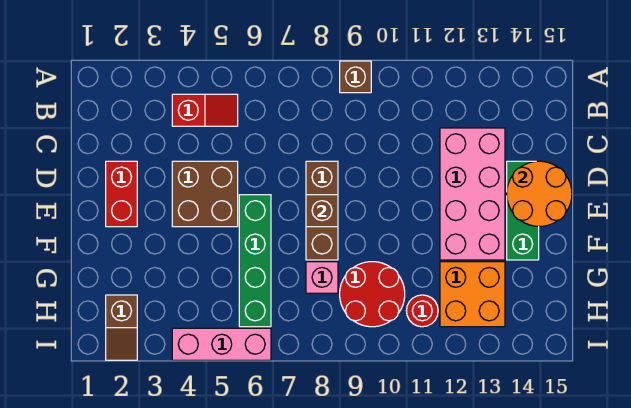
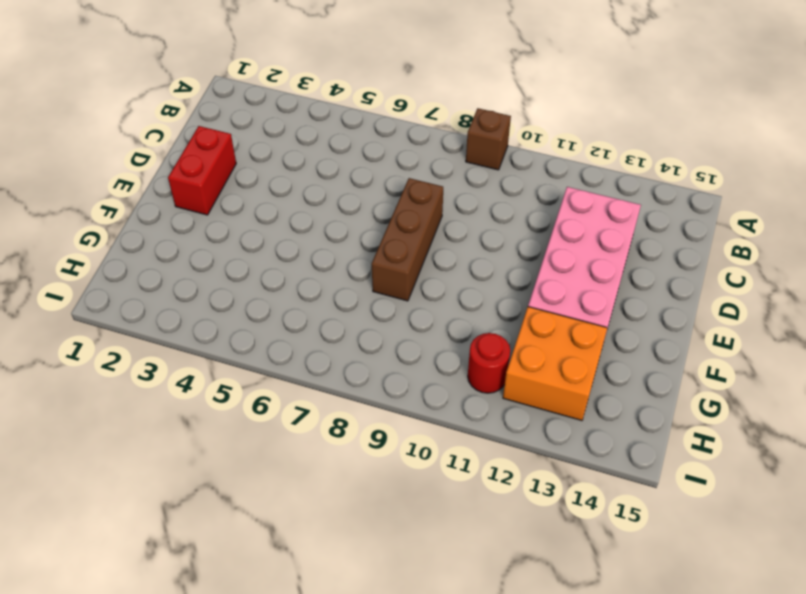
none -> red 1x2 slope [172,94,238,126]
none -> brown 2x2 brick [172,161,238,227]
none -> green 1x3 brick [507,161,539,260]

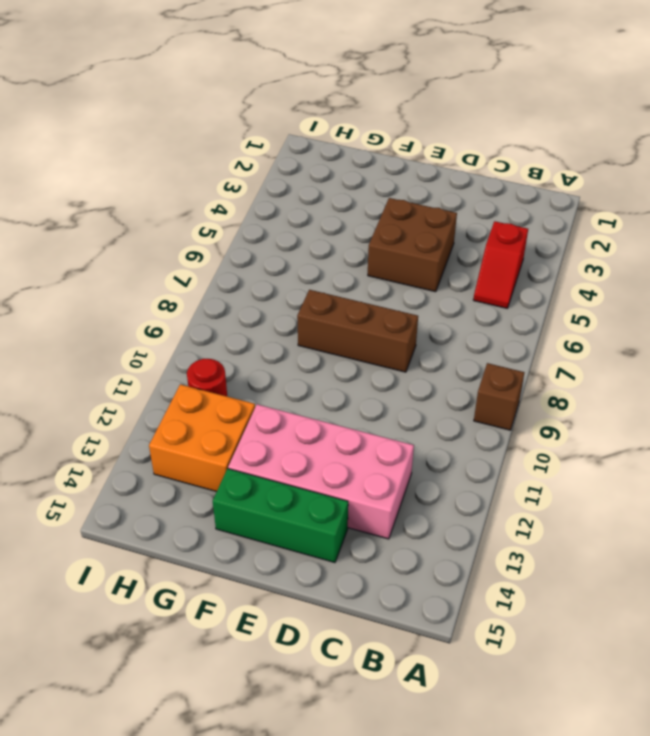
none -> red 1x2 brick [106,161,137,227]
none -> green 1x4 brick [239,195,271,327]
none -> pink 1x1 brick [306,262,338,293]

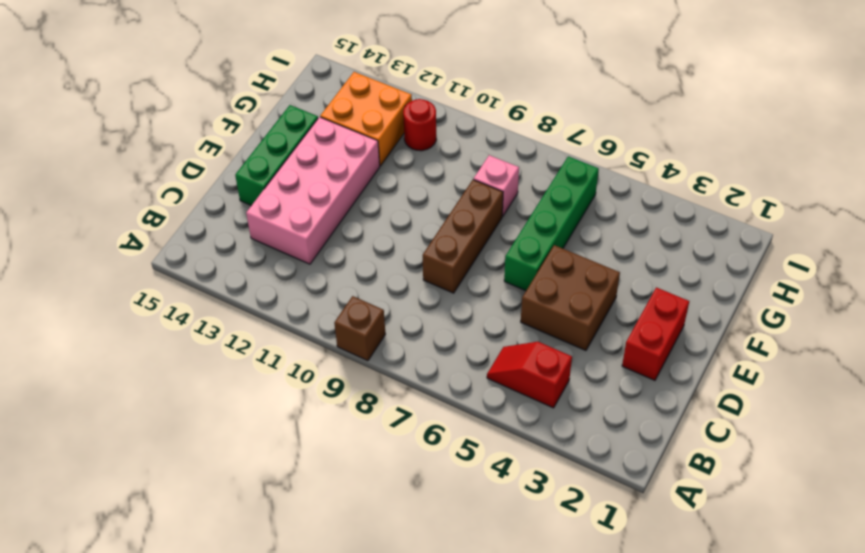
none -> red 2x2 round brick [340,262,405,327]
none -> brown 1x2 slope [106,295,137,360]
none -> pink 1x3 brick [172,328,271,360]

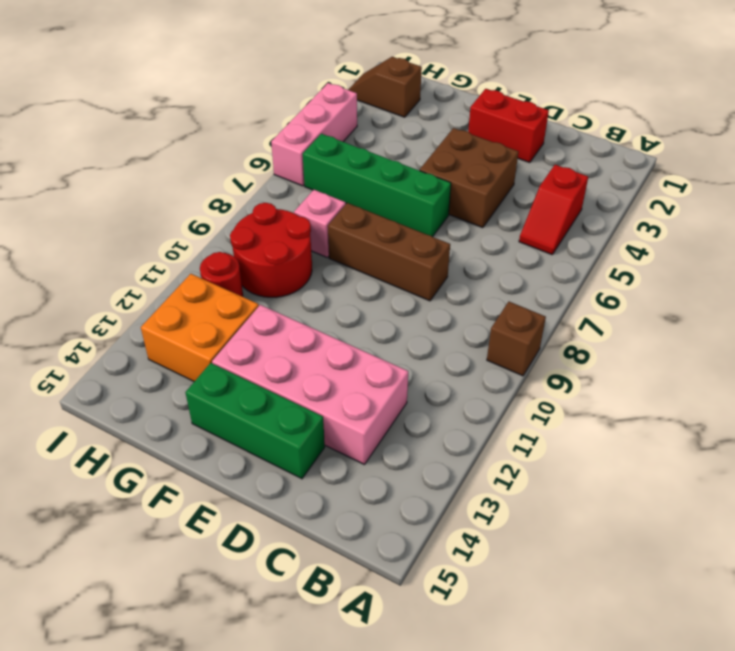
none -> orange 2x2 round brick [507,161,572,226]
none -> brown 1x1 brick [306,195,338,227]

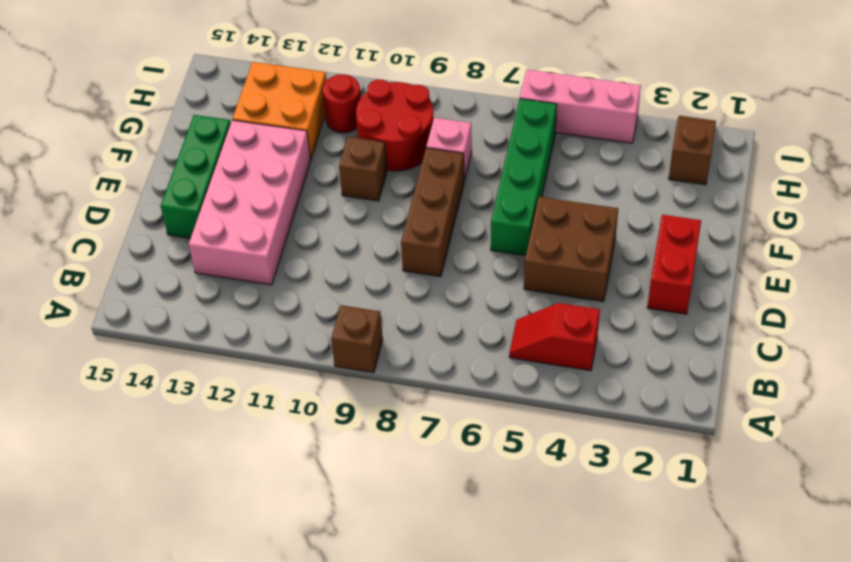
brown 1x1 brick [339,137,387,201] -> brown 1x1 brick moved to [306,195,338,227]
none -> orange 2x2 round brick [507,161,572,226]

